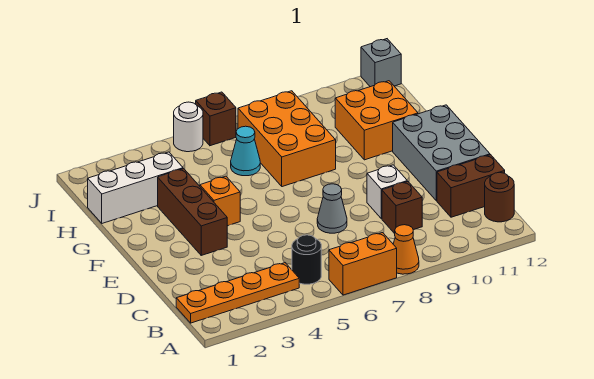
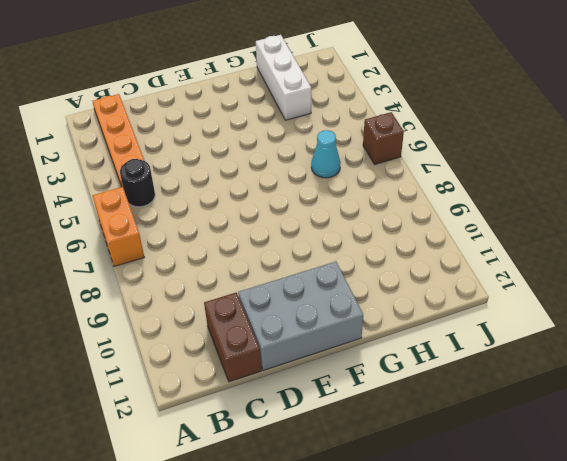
none -> orange 1x1 cone [393,225,419,274]
none -> brown 1x1 round brick [485,172,514,222]
none -> brown 1x1 brick [382,182,422,234]

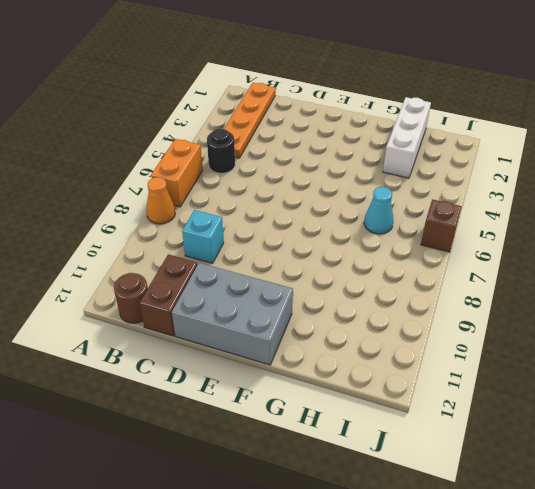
cyan 1x1 brick [182,210,224,263] -> brown 1x1 brick [382,182,422,234]
none -> grey 1x1 cone [317,184,347,233]
none -> white 1x1 brick [367,165,407,219]
none -> brown 1x3 brick [158,169,227,255]

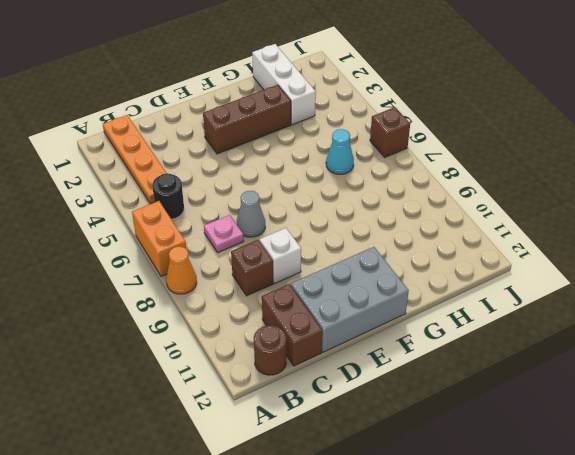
pink 1x1 plate [204,215,244,252] -> none
none -> orange 1x1 brick [200,176,240,226]
none -> orange 2x3 brick [238,91,336,187]
none -> orange 2x2 brick [335,81,418,160]

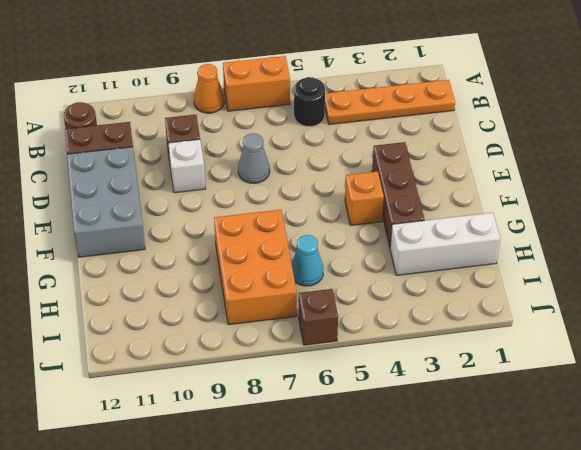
none -> orange 2x2 brick [335,81,418,160]
none -> white 1x1 round brick [174,102,203,152]
none -> grey 1x1 brick [361,39,401,87]

